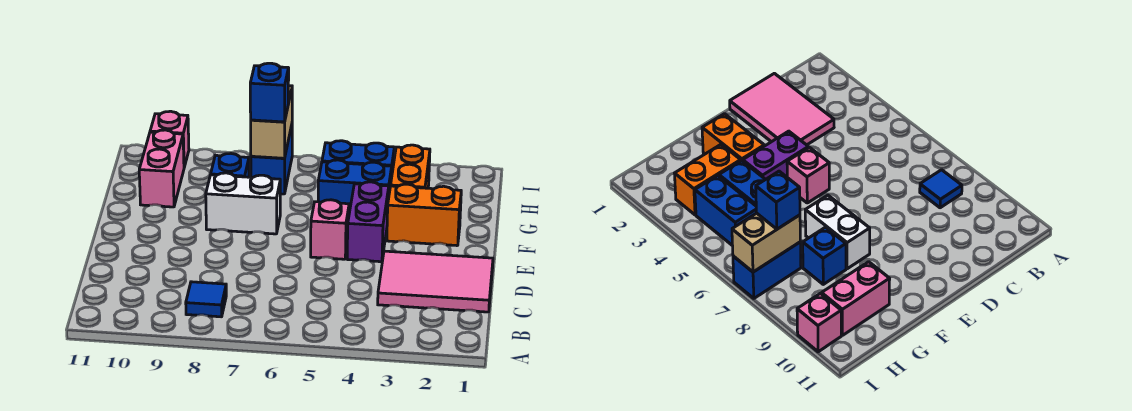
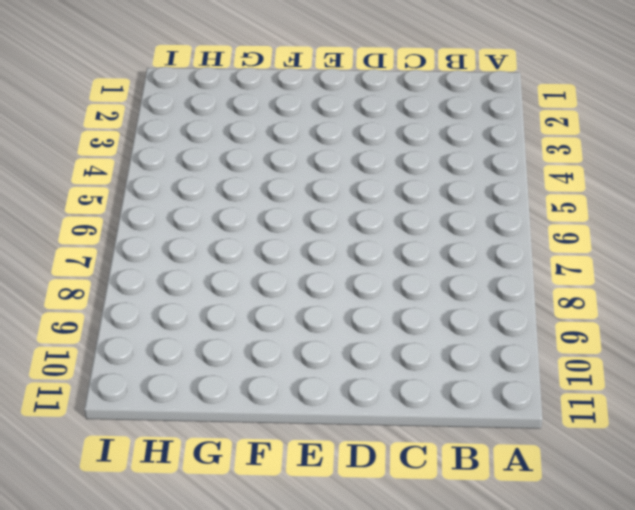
none -> blue 1x1 tile [186,282,226,317]
none -> pink 2x3 tile [378,251,493,312]
none -> purple 1x2 brick [347,182,389,262]

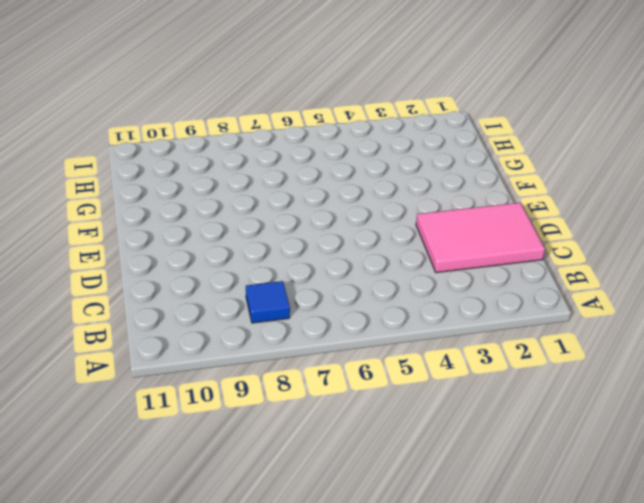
none -> purple 1x2 brick [347,182,389,262]
none -> pink 1x1 brick [311,200,349,259]
none -> orange 1x2 brick [387,184,461,246]

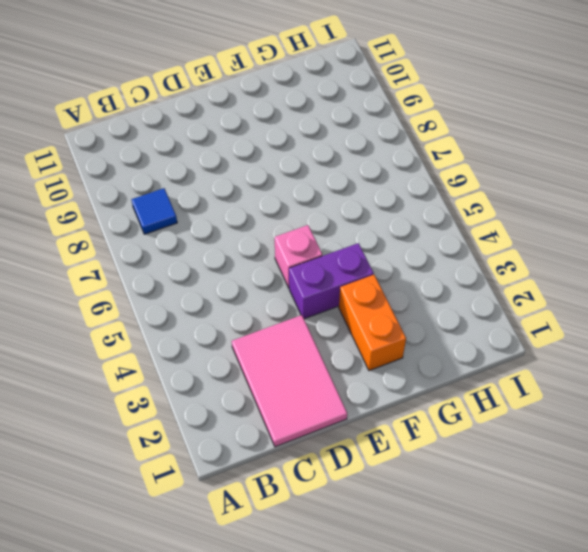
none -> white 1x2 brick [206,173,280,234]
none -> orange 1x2 brick [391,145,430,188]
none -> blue 1x2 brick [318,160,392,213]

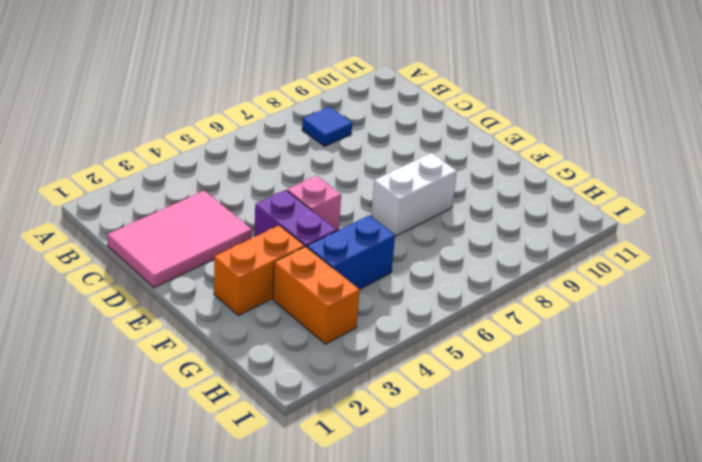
none -> blue 1x1 brick [211,154,249,177]
none -> pink 1x2 brick [139,130,184,207]
none -> blue 1x2 brick [322,141,394,179]

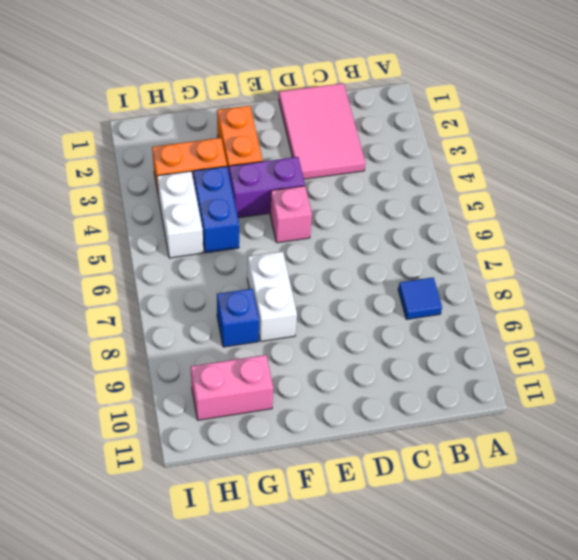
white 1x2 brick [157,171,203,258] -> blue 1x2 brick [322,141,394,179]
none -> blue 1x2 brick [251,125,292,194]
none -> pink 1x1 brick [150,111,189,167]
none -> tan 1x2 brick [251,86,292,158]

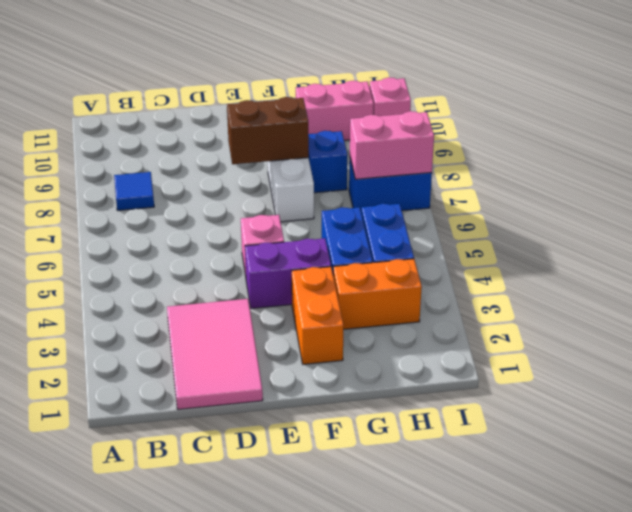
brown 1x2 brick [227,97,309,164] -> none
pink 1x2 brick [350,111,434,179] -> tan 1x2 brick [251,86,292,158]
none -> blue 1x1 brick [250,63,289,122]

